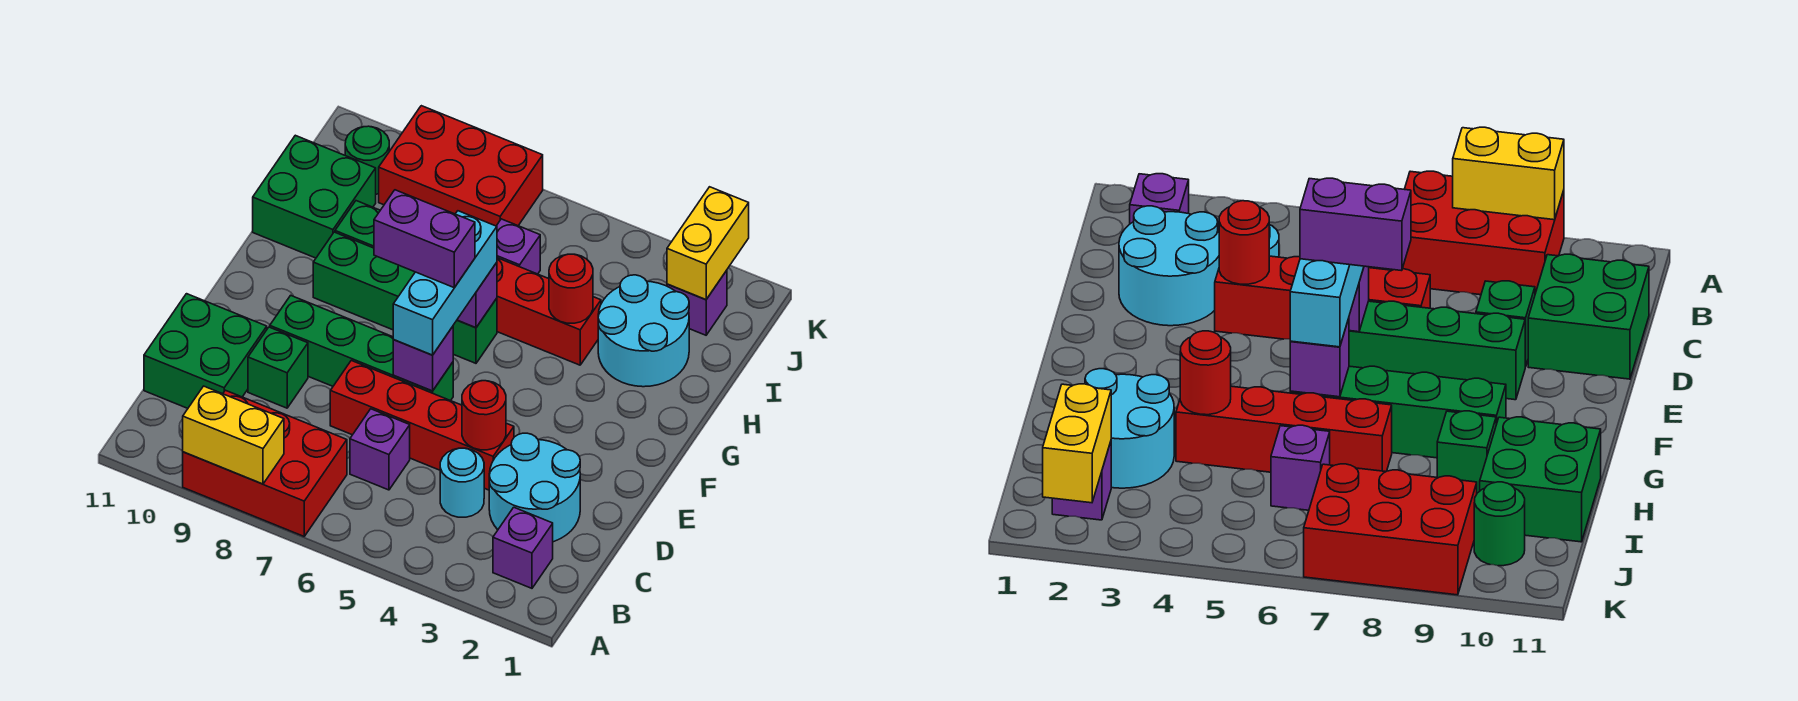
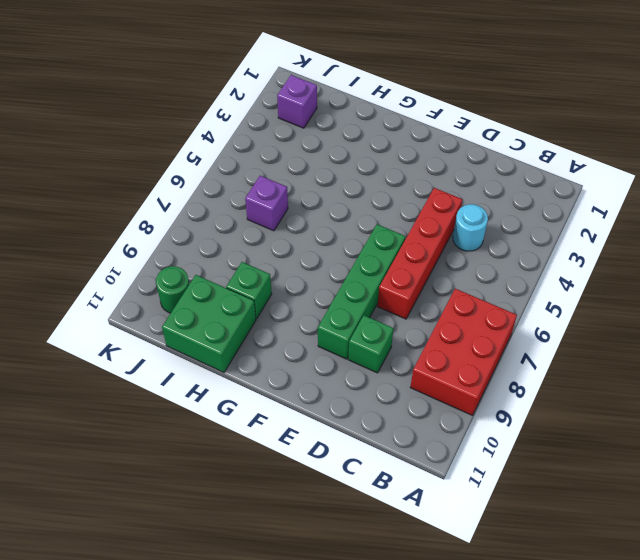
none -> purple 1x1 brick [493,507,553,588]
none -> cyan 2x2 round brick [489,433,580,542]
none -> purple 1x1 brick [350,409,410,490]

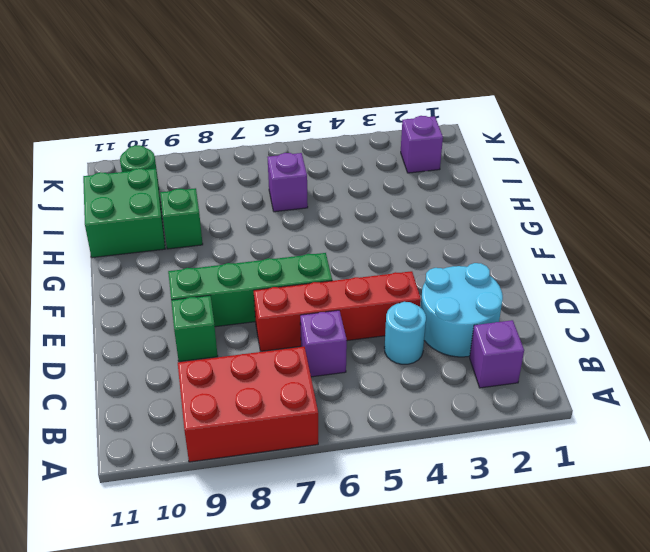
none -> green 2x2 brick [144,294,267,408]
none -> green 1x4 brick [313,232,497,363]
none -> cyan 2x2 round brick [598,275,689,387]

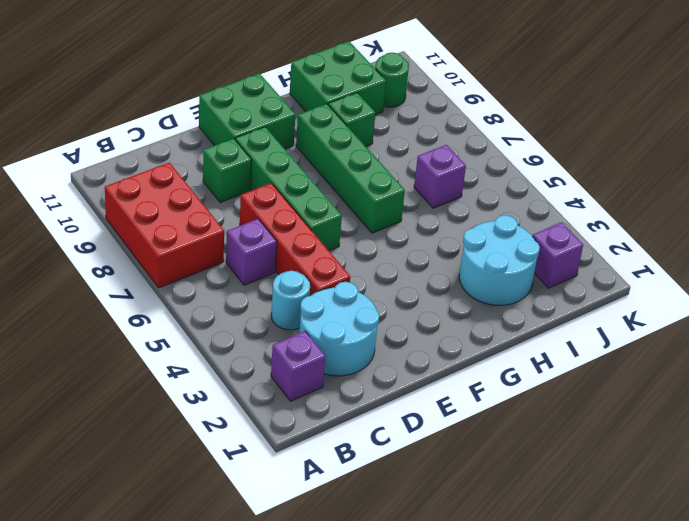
green 2x2 brick [199,74,296,149] -> green 2x2 brick moved to [144,294,267,408]
none -> red 1x4 brick [497,258,601,365]
none -> red 2x3 brick [379,106,543,226]
none -> yellow 1x2 brick [183,386,284,484]

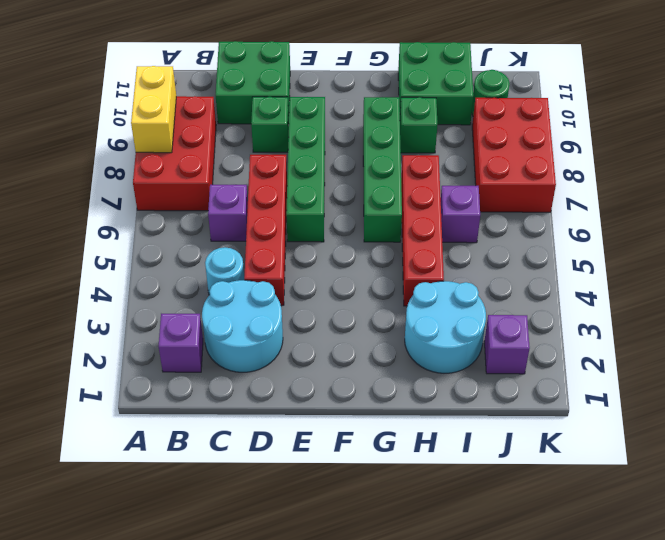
none -> red 1x1 round brick [462,381,506,450]
none -> purple 1x1 brick [393,327,453,391]
none -> purple 1x1 brick [457,263,497,328]

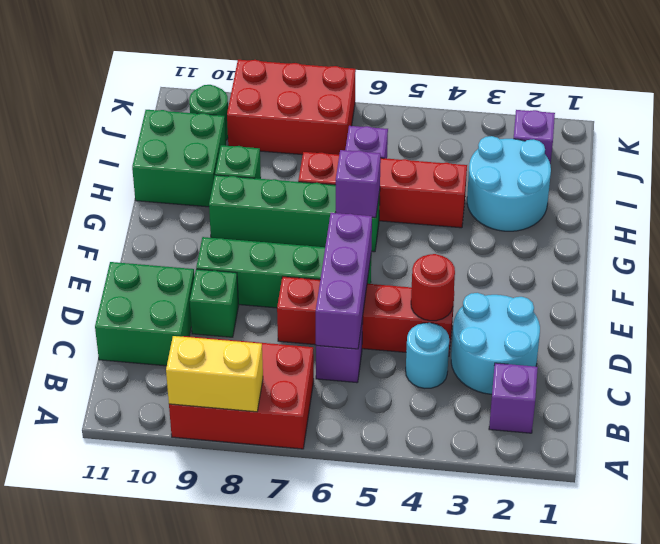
purple 1x3 brick [316,213,372,349] -> purple 1x1 brick [393,327,453,391]
none -> red 1x1 round brick [549,254,593,323]
none -> yellow 1x2 brick [667,187,749,299]
none -> cyan 1x3 brick [393,211,497,355]

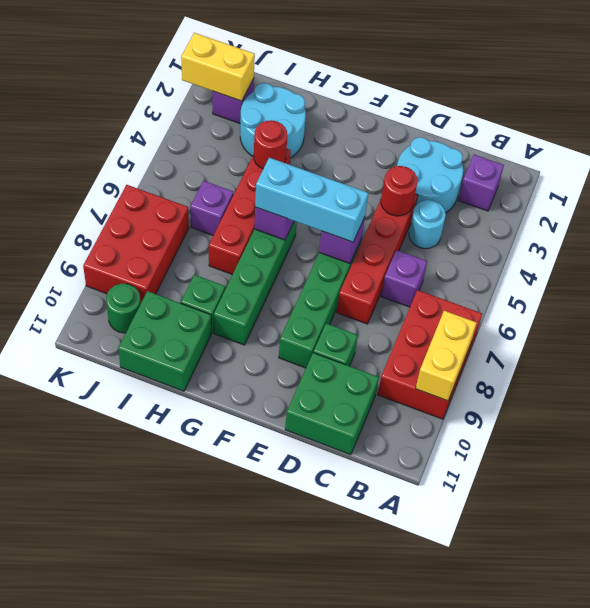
none -> purple 1x2 brick [374,190,475,287]

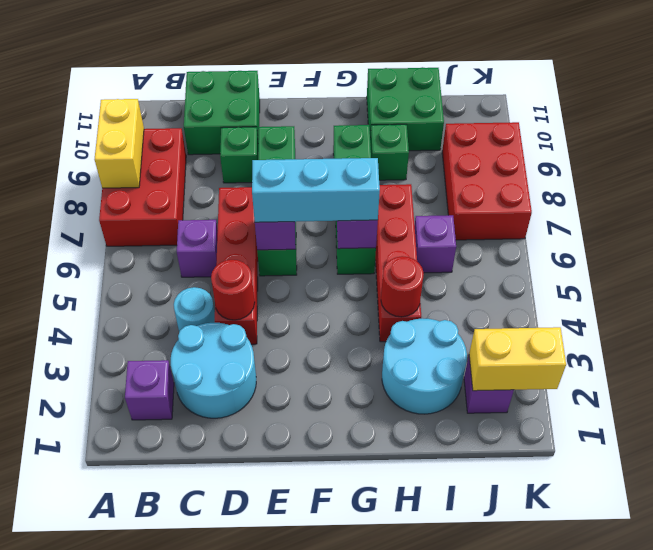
none -> green 1x1 round brick [345,126,389,194]
none -> purple 1x2 brick [374,190,475,287]

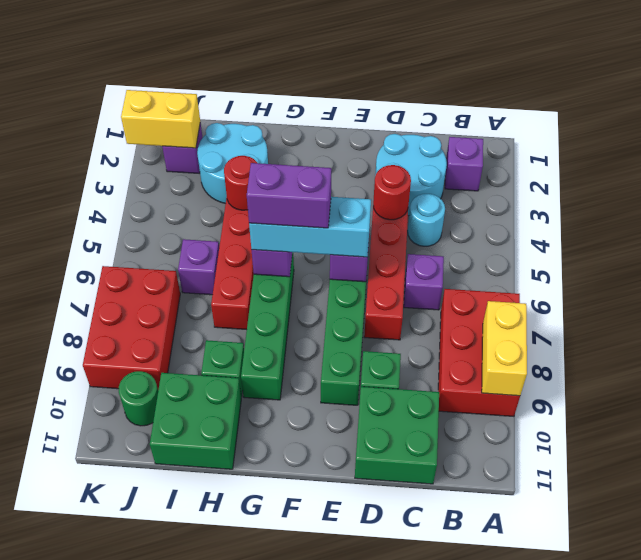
purple 1x2 brick [247,163,331,228] -> purple 1x2 brick turned to [374,190,475,287]

